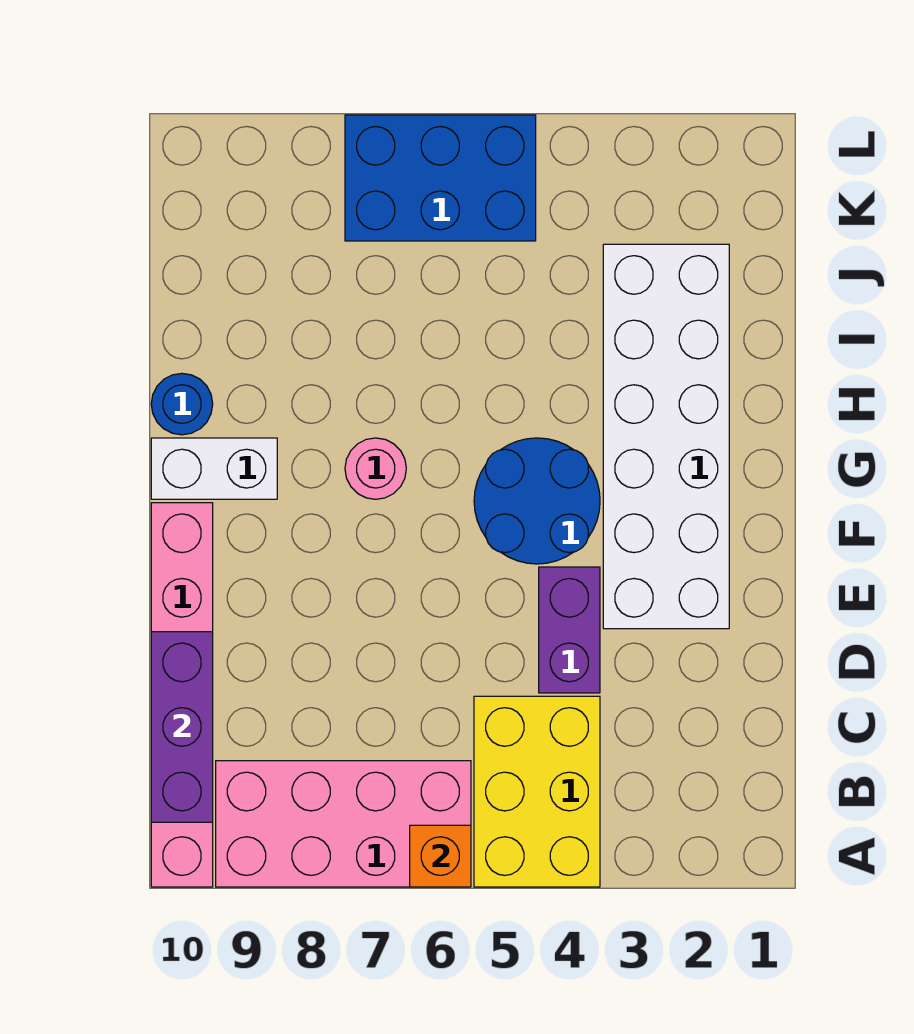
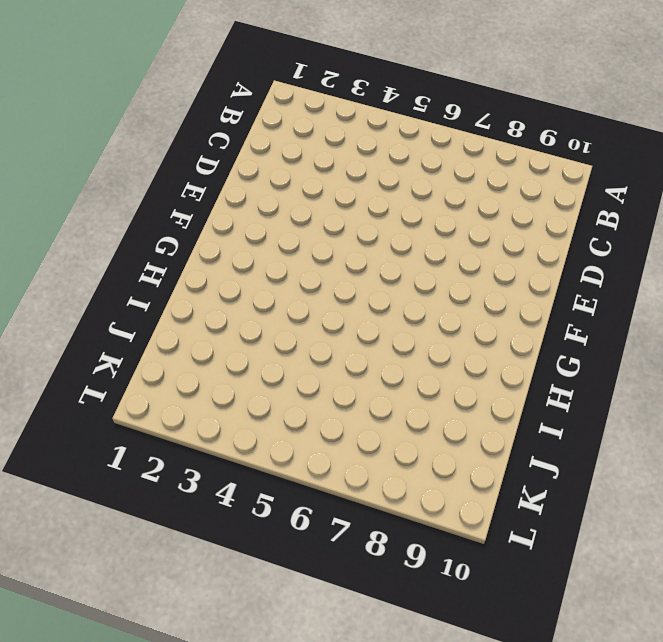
none -> yellow 2x3 brick [474,696,600,887]
none -> pink 2x4 brick [216,761,471,887]
none -> pink 1x6 brick [151,503,213,887]

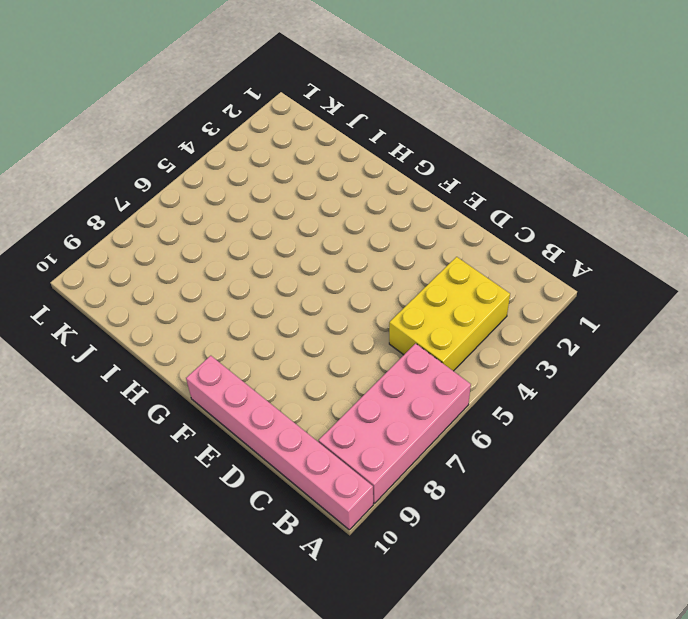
yellow 2x3 brick [389,257,510,371] -> yellow 2x3 brick turned to [474,696,600,887]
none -> purple 1x2 brick [539,567,600,693]
none -> white 2x6 brick [603,244,729,629]
none -> blue 2x2 round brick [474,438,600,564]

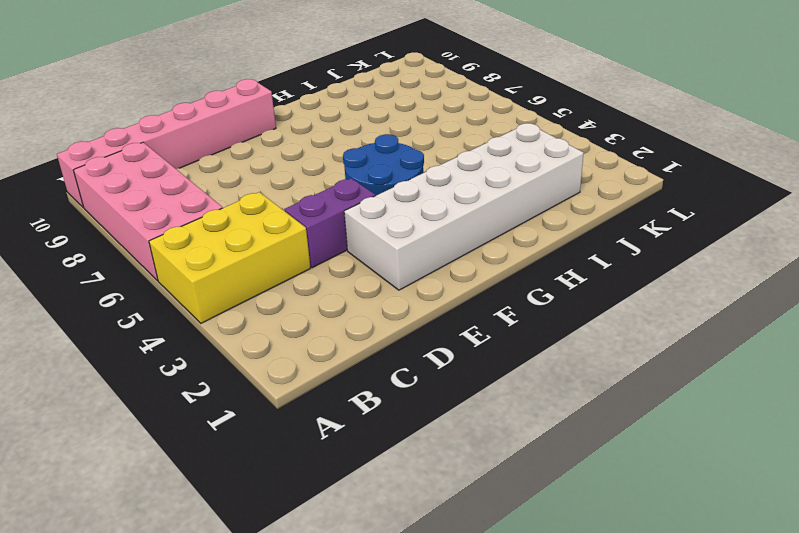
none -> pink 1x1 round brick [345,438,406,499]
none -> white 1x2 brick [151,438,277,499]
none -> blue 1x1 round brick [151,373,213,435]

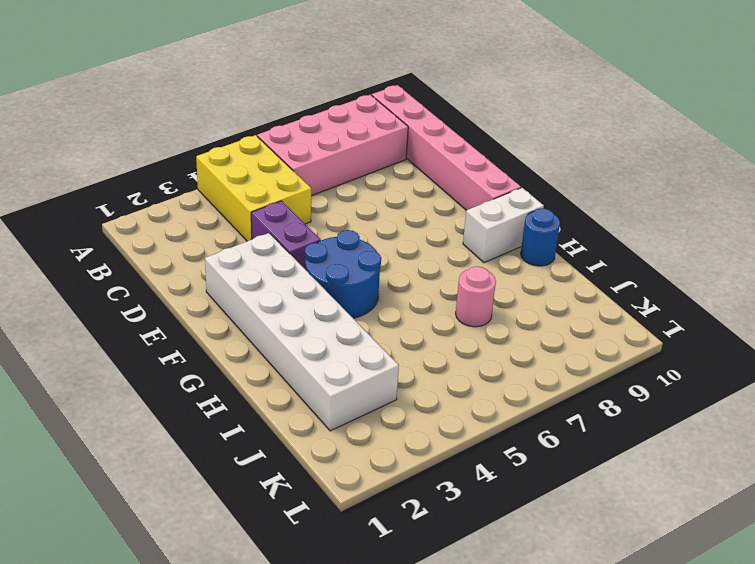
pink 1x1 round brick [456,266,496,327] -> pink 1x1 round brick moved to [345,438,406,499]
none -> blue 2x3 brick [345,115,536,241]
none -> orange 1x1 brick [410,825,471,887]
none -> purple 1x3 brick [151,632,213,822]

